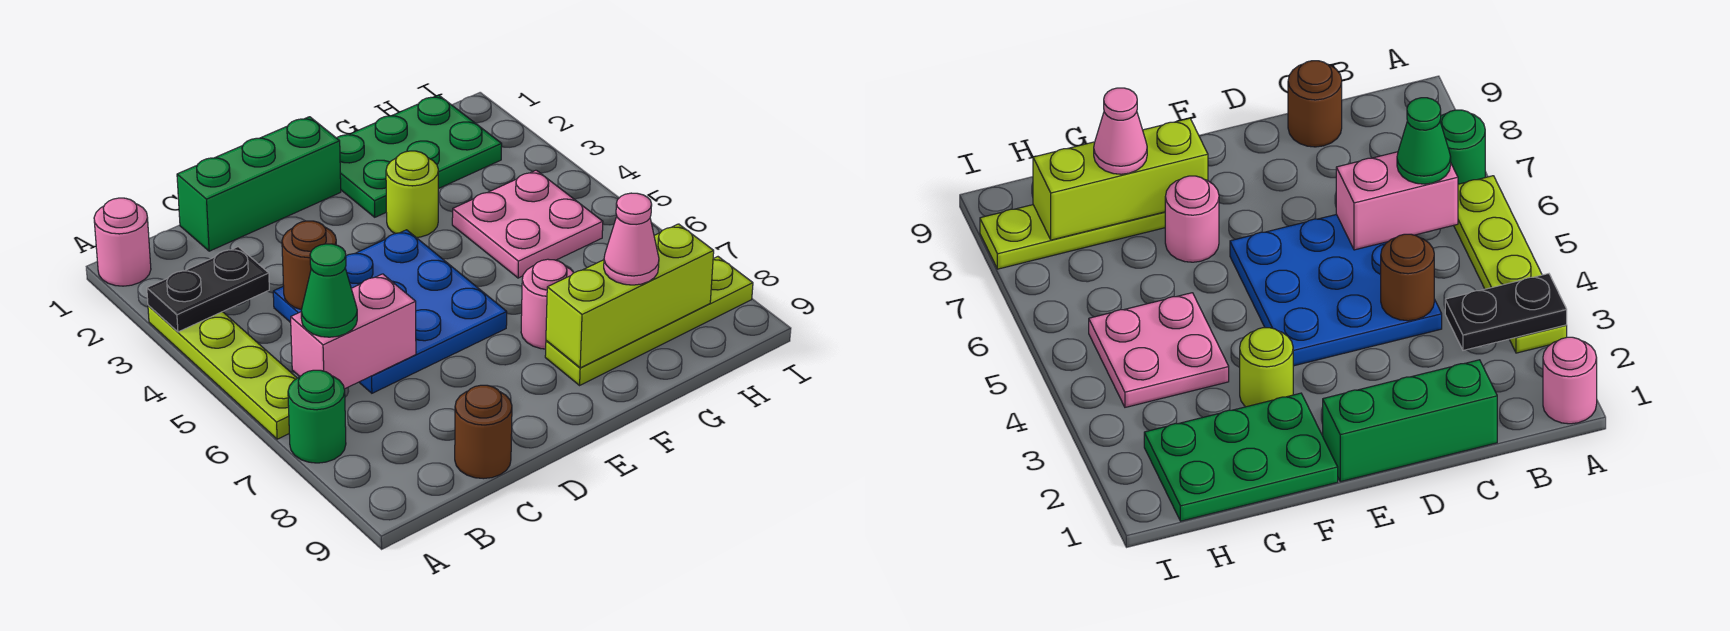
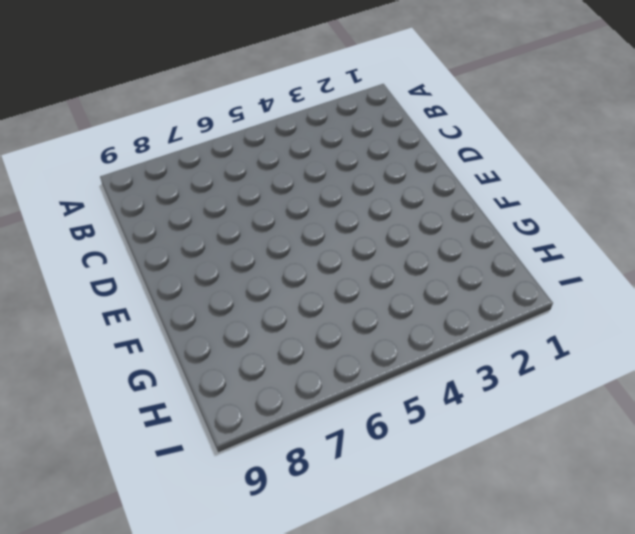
none -> pink 1x1 round brick [94,198,151,286]
none -> lime 1x4 plate [148,305,297,439]
none -> green 1x1 round brick [288,370,346,463]

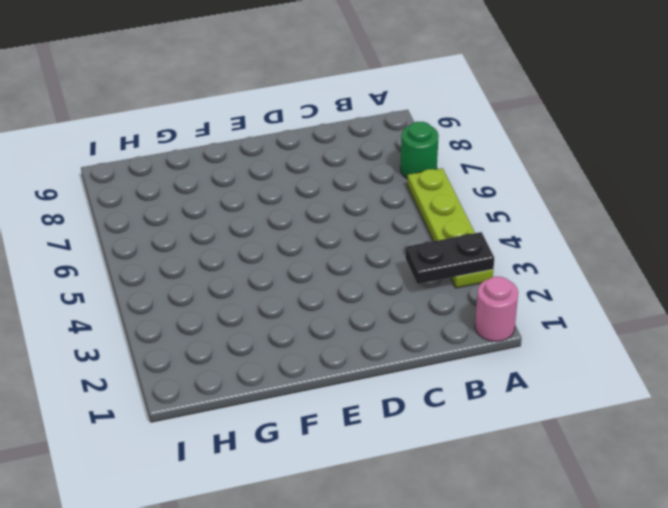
none -> green 1x3 brick [177,117,341,251]
none -> blue 3x3 plate [273,230,507,393]
none -> brown 1x1 round brick [455,385,512,479]

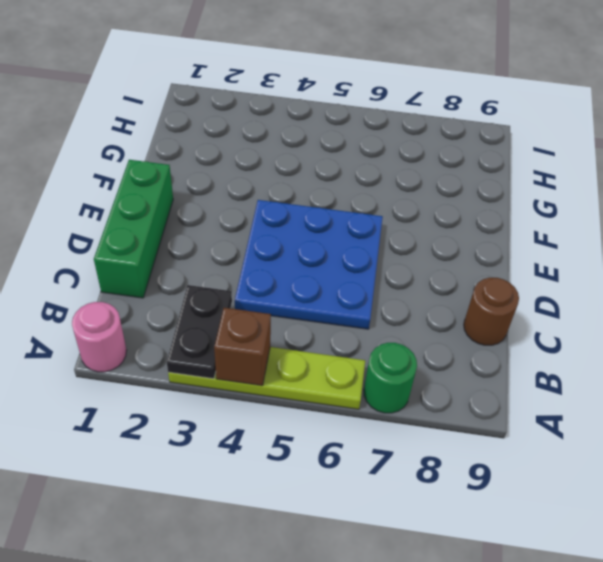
brown 1x1 brick [214,308,271,386] -> none
none -> green 2x3 plate [337,95,502,217]
none -> lime 1x1 round brick [386,151,438,238]
none -> pink 1x1 round brick [521,259,574,349]

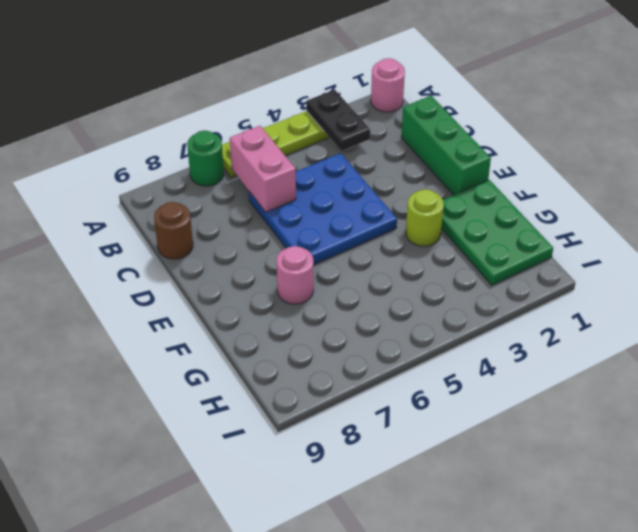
none -> lime 1x4 plate [545,257,753,385]
none -> pink 2x2 plate [452,170,603,278]
none -> brown 1x1 round brick [282,221,336,310]

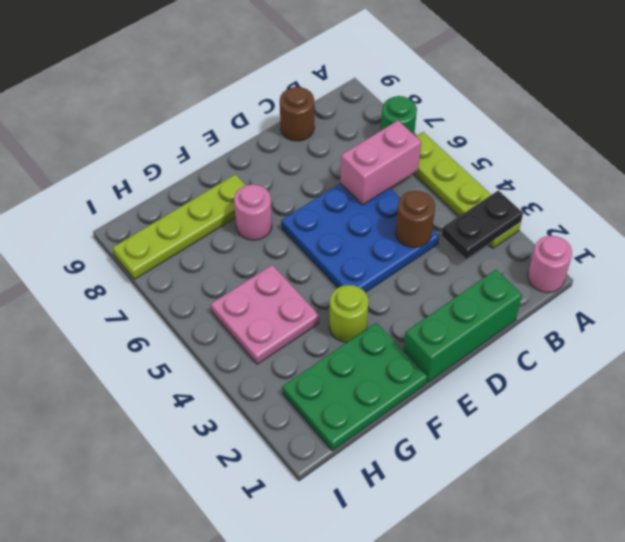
none -> lime 1x3 brick [546,224,714,368]
none -> green 1x1 cone [301,244,357,337]
none -> pink 1x1 cone [604,193,659,285]

